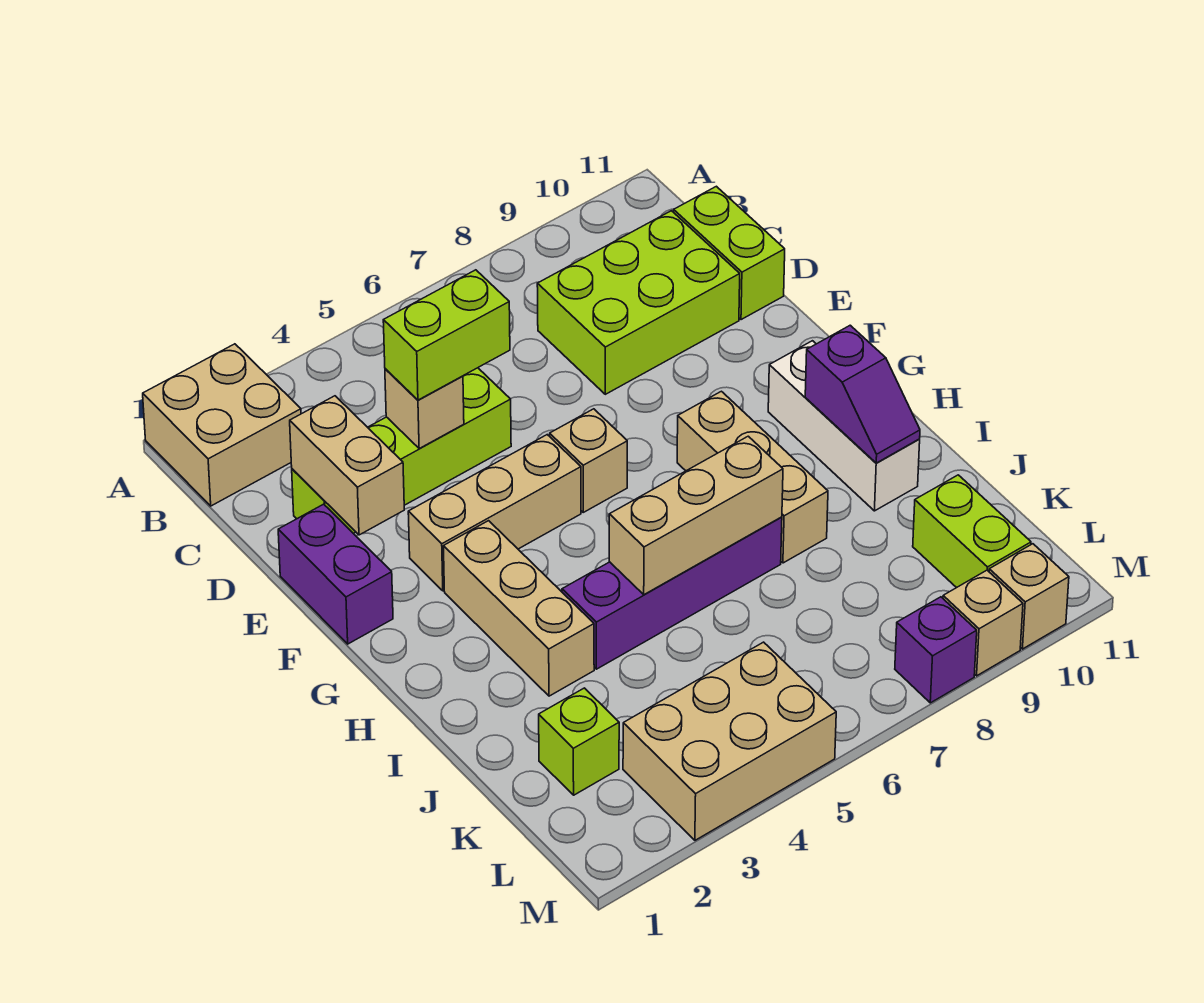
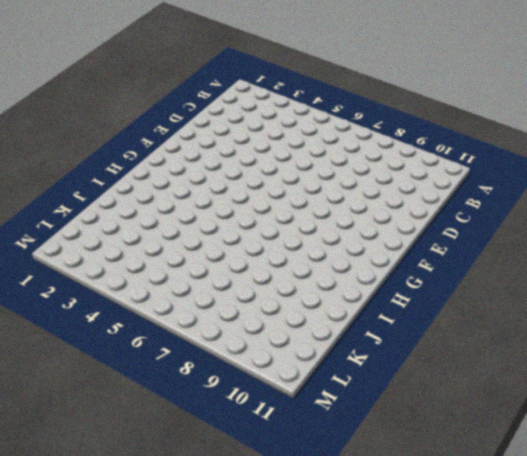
none -> tan 2x2 brick [143,344,301,506]
none -> lime 2x3 brick [537,211,740,394]
none -> lime 1x2 brick [674,186,785,320]

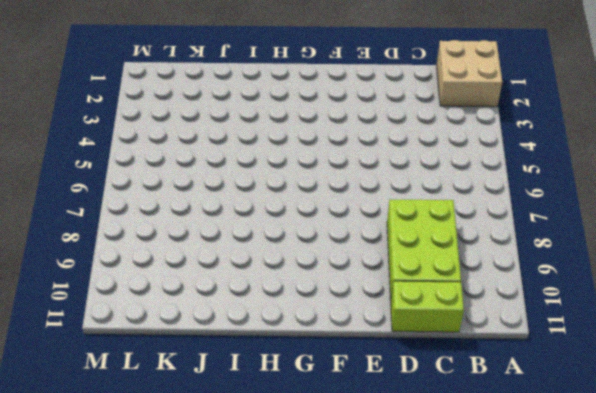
none -> lime 1x4 brick [292,368,511,533]
none -> purple 1x2 brick [278,504,393,644]
none -> tan 1x3 brick [408,435,581,591]

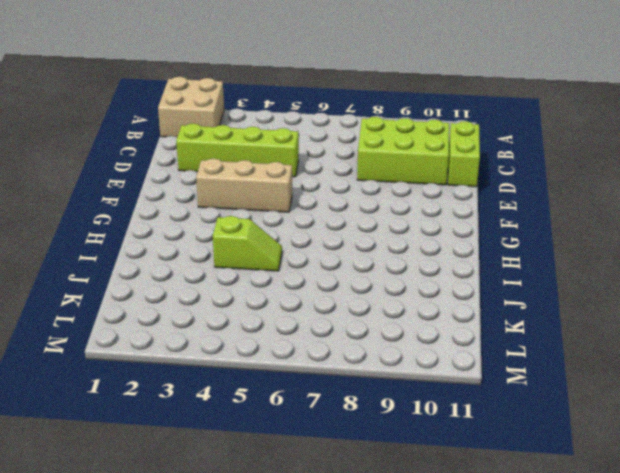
lime 1x2 slope [213,216,282,271] -> purple 1x4 brick [562,517,782,669]
none -> purple 1x2 brick [278,504,393,644]
none -> tan 1x1 brick [550,409,627,512]
none -> tan 1x3 brick [444,521,594,696]

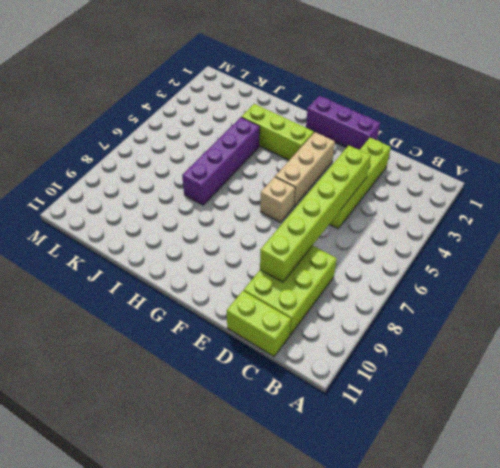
lime 1x6 brick [260,145,371,282] -> tan 1x1 brick [385,369,464,448]
purple 1x3 brick [306,96,380,150] -> purple 1x2 brick [278,504,393,644]
lime 1x3 brick [241,104,314,160] -> tan 1x3 brick [444,521,594,696]
none -> tan 2x2 brick [143,344,301,506]
none -> tan 1x3 brick [677,391,828,563]
none -> white 1x3 brick [768,341,920,511]

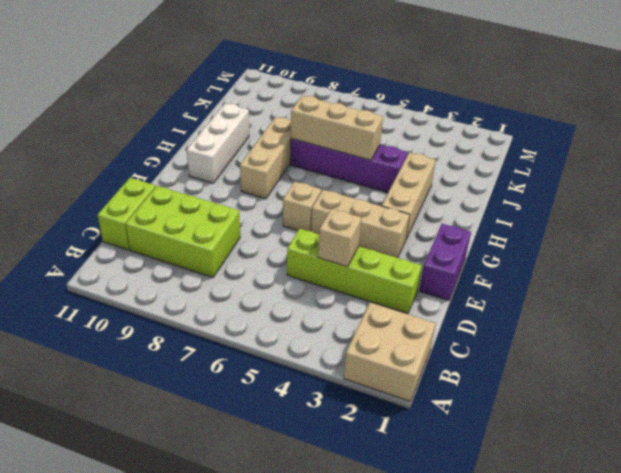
none -> lime 1x1 brick [539,688,619,795]
none -> lime 1x2 brick [913,475,1031,588]
none -> tan 2x3 brick [623,642,836,840]

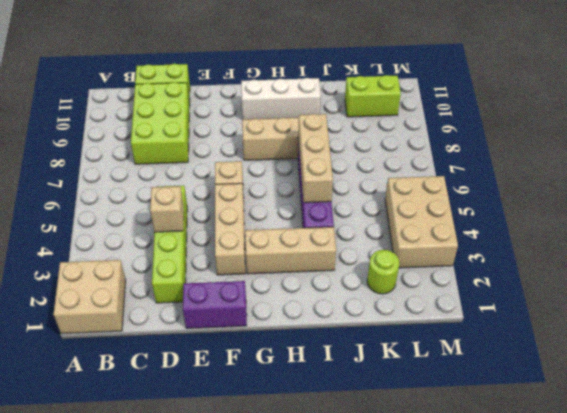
lime 1x1 round brick [367,250,399,294] -> lime 1x1 brick [539,688,619,795]
none -> purple 1x1 brick [895,597,977,703]
none -> tan 1x1 brick [943,570,1023,676]
none -> tan 1x1 brick [989,544,1069,649]

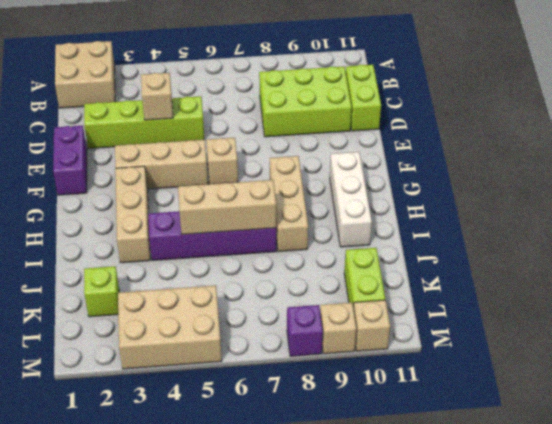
none -> tan 1x2 brick [290,396,404,535]
none -> purple 1x2 slope [805,325,920,463]
none -> lime 1x2 brick [383,270,510,400]

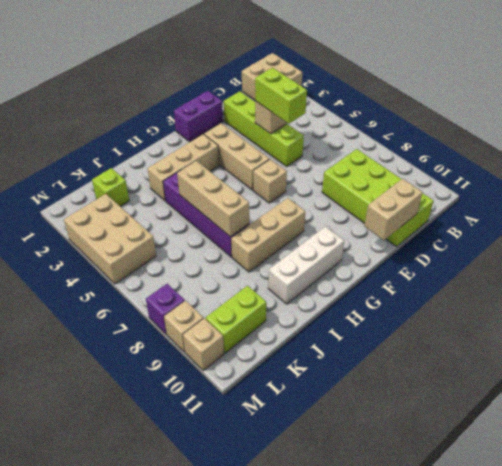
tan 1x2 brick [364,179,423,240] -> tan 1x2 brick moved to [290,396,404,535]
none -> purple 1x2 slope [805,325,920,463]

